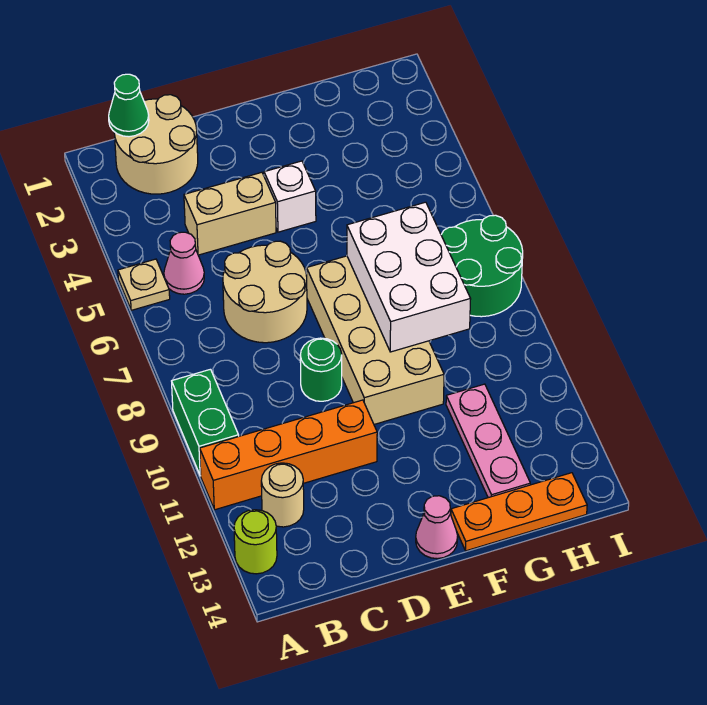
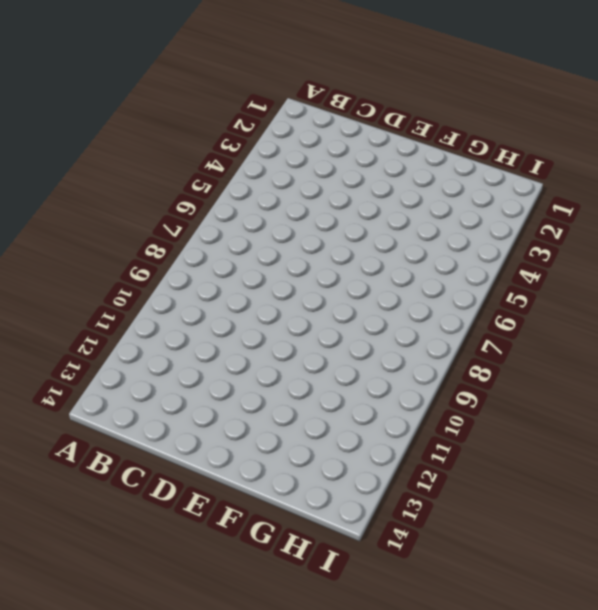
none -> tan 1x1 plate [118,259,170,310]
none -> green 1x2 brick [172,369,239,476]
none -> orange 1x4 brick [200,400,377,510]

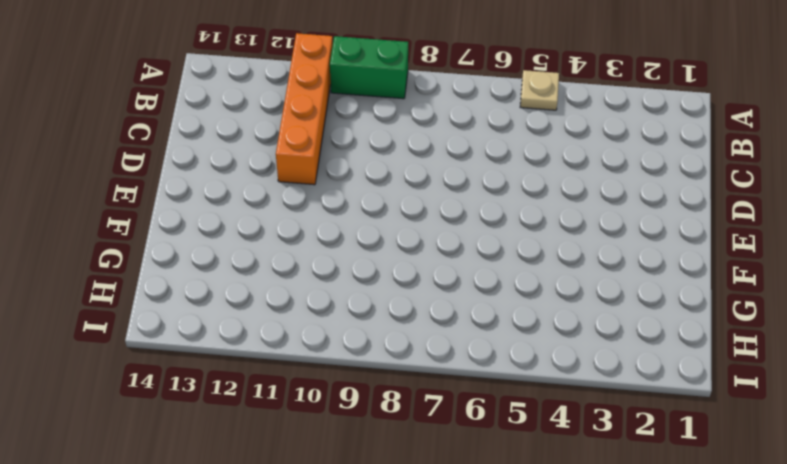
none -> lime 1x1 round brick [234,510,277,574]
none -> tan 2x2 round brick [114,95,198,194]
none -> pink 1x1 cone [164,232,204,294]

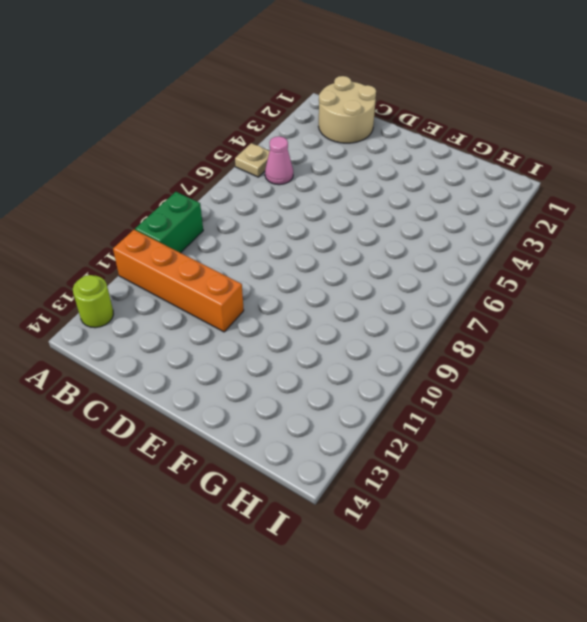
none -> tan 1x1 round brick [261,463,304,527]
none -> tan 1x2 brick [184,172,276,255]
none -> tan 2x2 round brick [223,241,307,343]

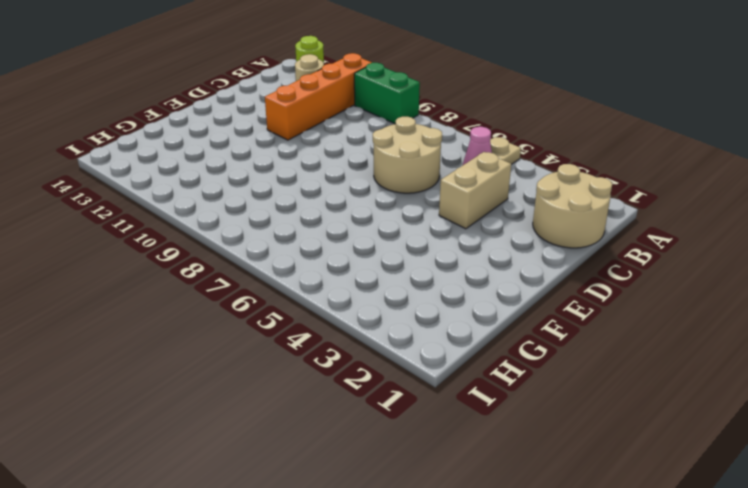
none -> green 1x1 round brick [300,338,342,401]
none -> white 1x1 brick [264,161,316,232]
none -> tan 2x4 brick [307,256,444,424]

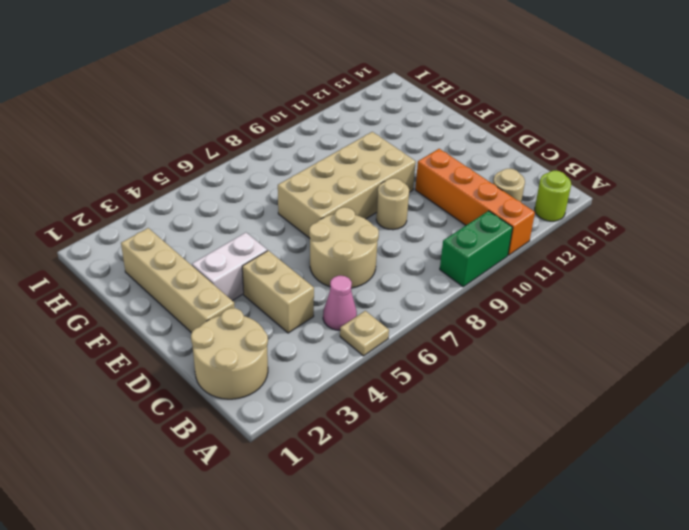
tan 1x4 brick [121,228,235,333] -> none
tan 1x1 round brick [376,178,409,230] -> green 1x1 round brick [300,338,342,401]
white 1x2 brick [192,233,267,301] -> white 1x1 brick [264,161,316,232]
none -> pink 1x1 cone [416,496,458,559]
none -> orange 1x3 plate [451,473,587,551]
none -> pink 1x3 plate [446,384,530,498]

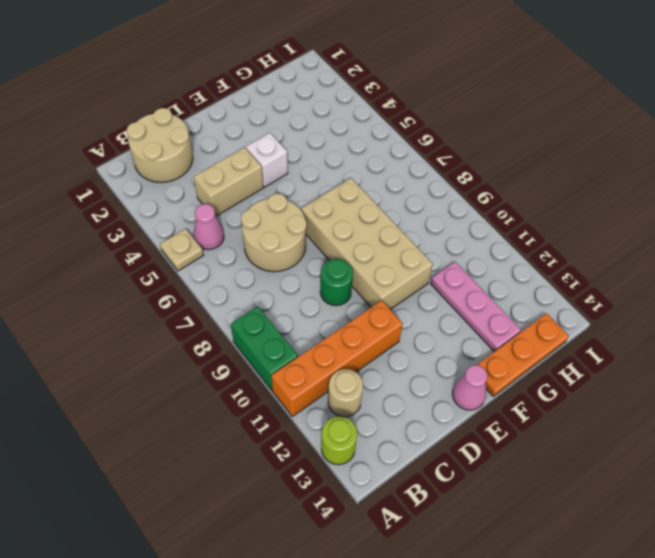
none -> green 2x2 round brick [441,215,523,317]
none -> green 1x1 cone [109,74,149,137]
none -> white 2x3 brick [347,202,471,352]

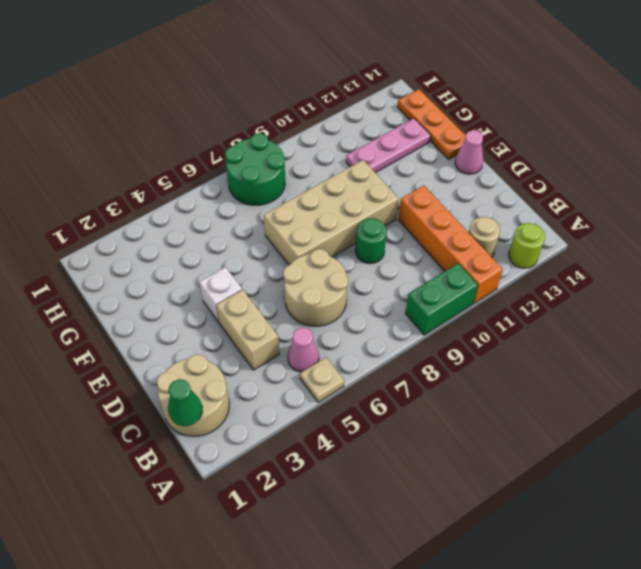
none -> white 2x3 brick [347,202,471,352]

